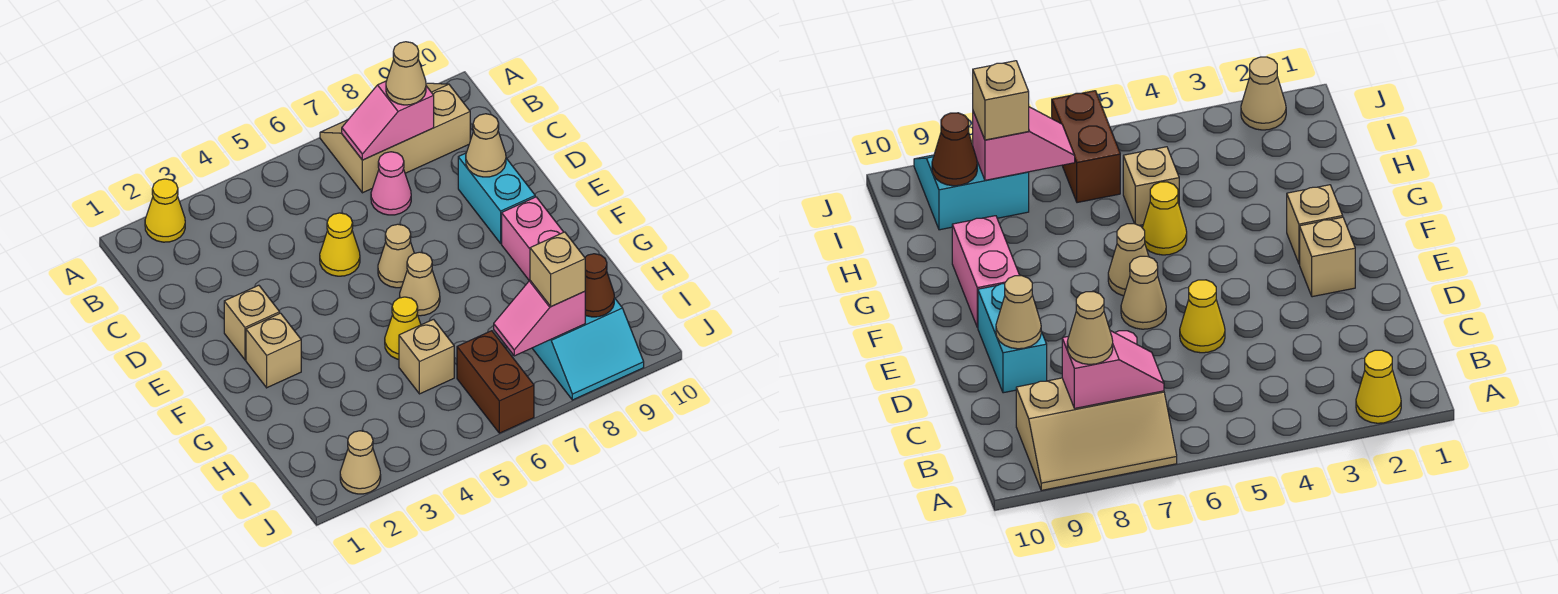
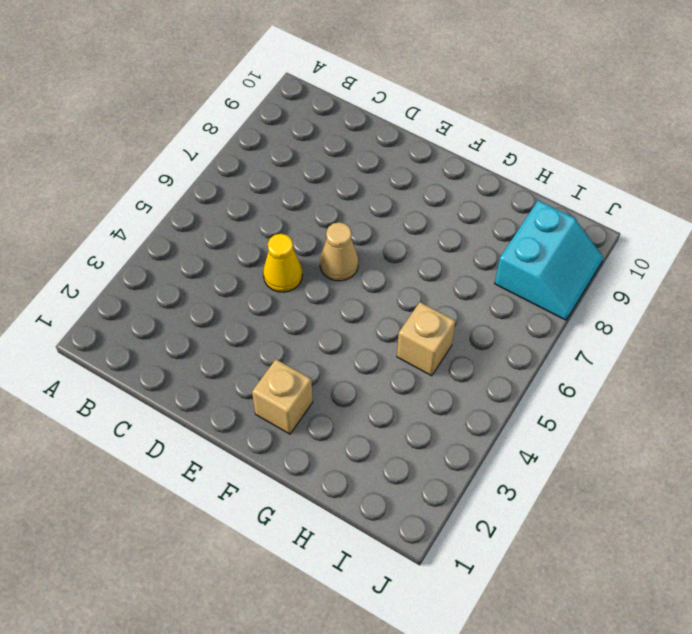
none -> yellow 1x1 cone [145,179,185,242]
none -> tan 2x3 slope [320,83,470,193]
none -> pink 1x1 cone [371,152,411,215]

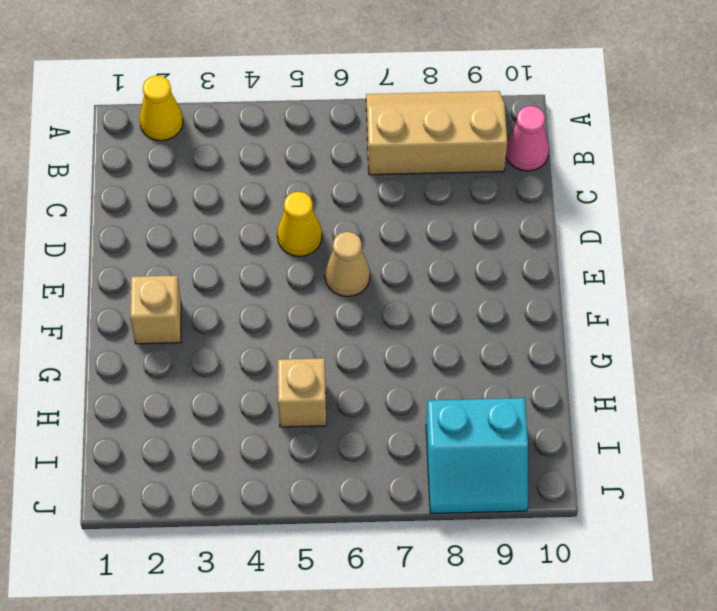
pink 1x1 cone [506,106,549,171] -> pink 1x1 cone moved to [371,152,411,215]
none -> cyan 1x2 brick [458,153,535,243]
none -> tan 1x1 brick [224,285,280,360]
none -> tan 1x1 cone [400,252,440,316]

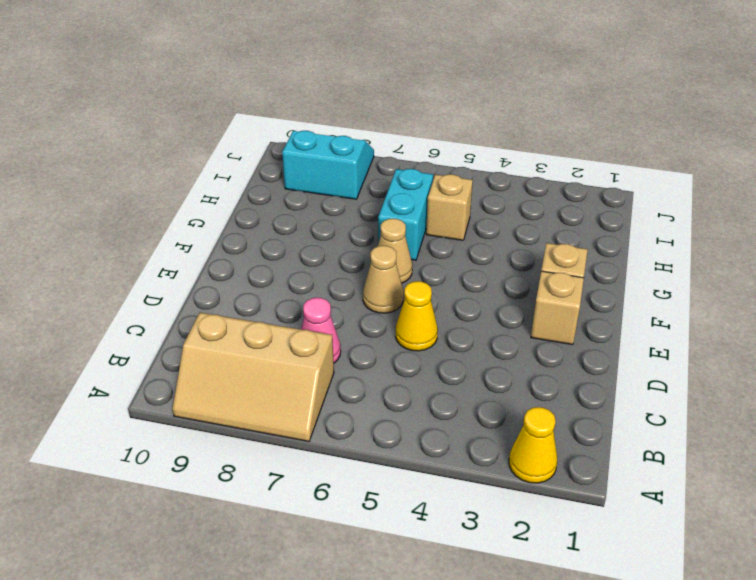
cyan 1x2 brick [378,169,433,260] -> cyan 1x2 brick moved to [458,153,535,243]
none -> pink 1x2 brick [502,197,563,281]
none -> yellow 1x1 cone [385,297,421,359]
none -> brown 1x2 brick [457,331,534,433]

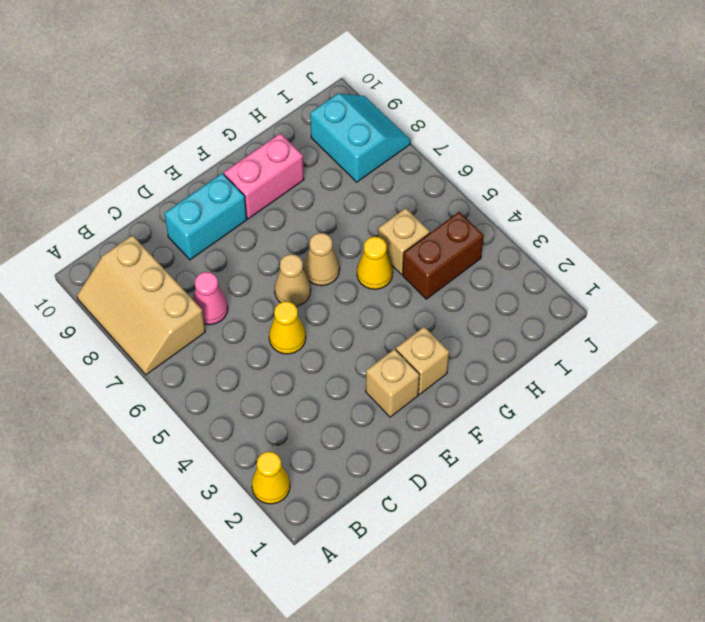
brown 1x2 brick [403,212,484,299] -> brown 1x2 brick moved to [457,331,534,433]
none -> tan 1x1 cone [340,431,381,494]
none -> pink 1x2 slope [342,81,434,160]
none -> tan 1x1 cone [466,114,506,177]

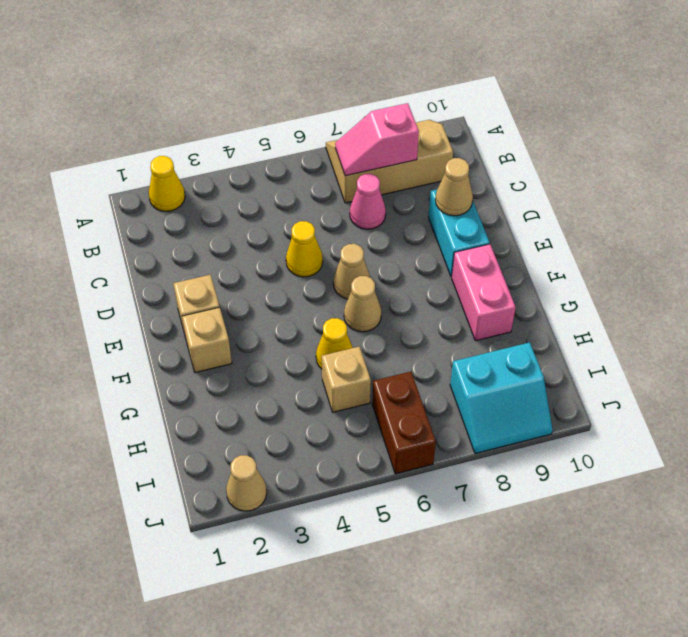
none -> pink 1x2 slope [494,281,585,356]
none -> brown 1x1 cone [585,254,614,317]
none -> tan 1x1 cone [386,42,426,105]

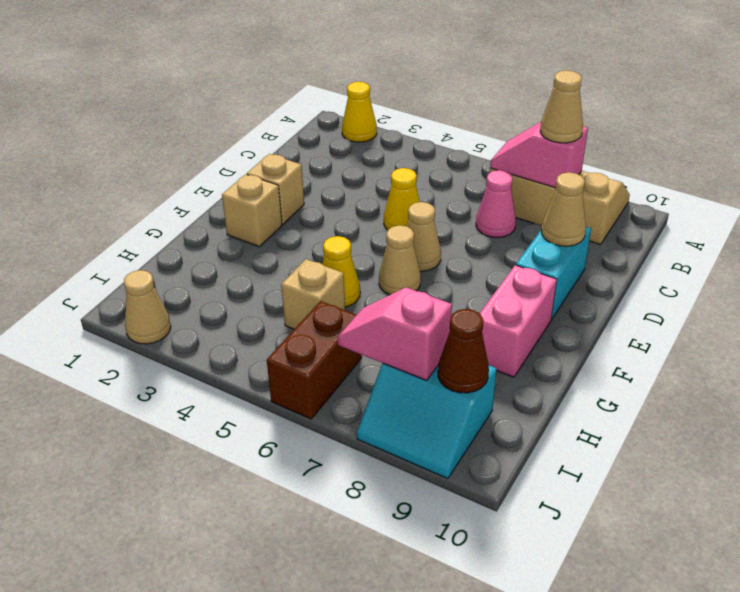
none -> tan 1x1 brick [530,232,585,307]

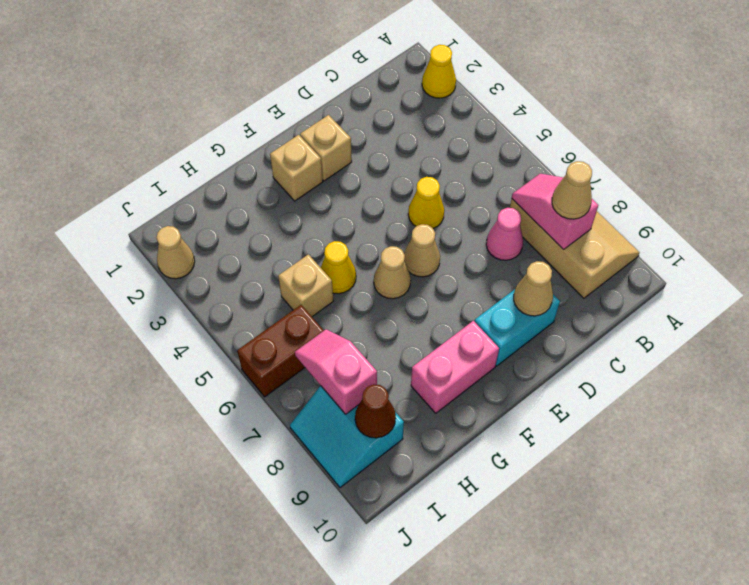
none -> tan 1x1 brick [530,232,585,307]

